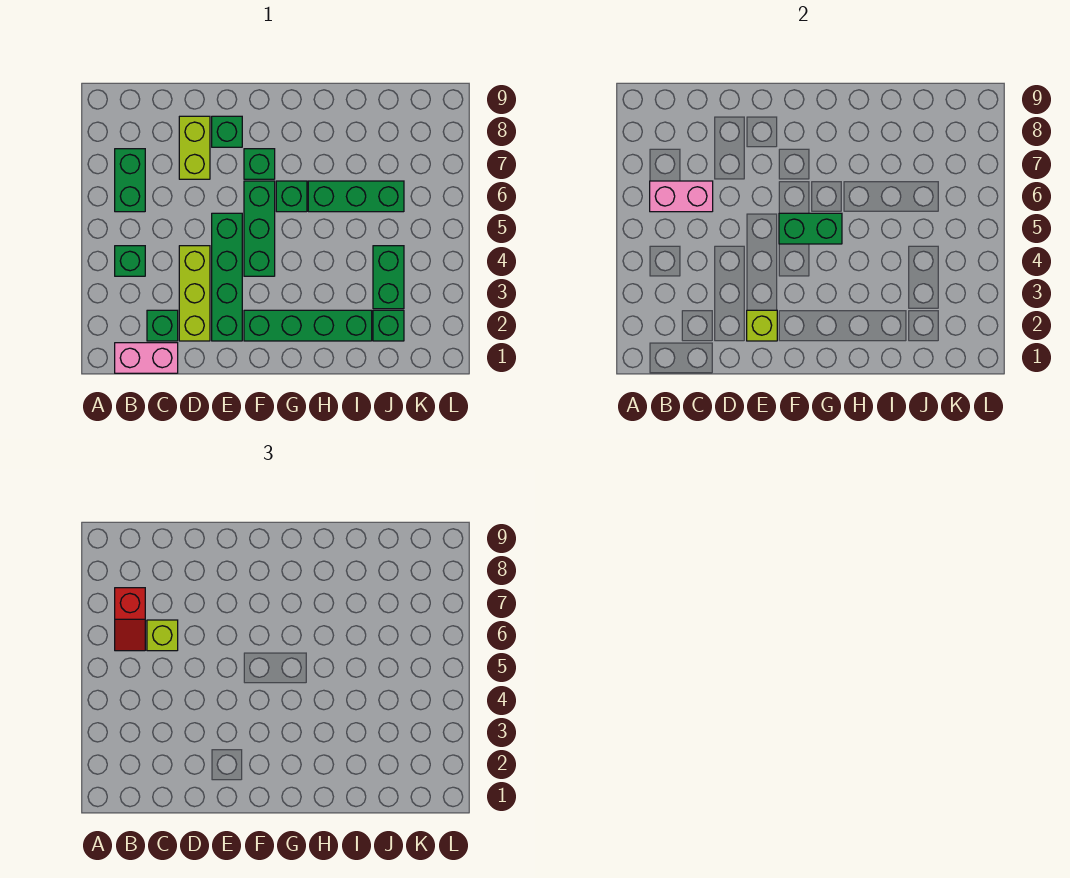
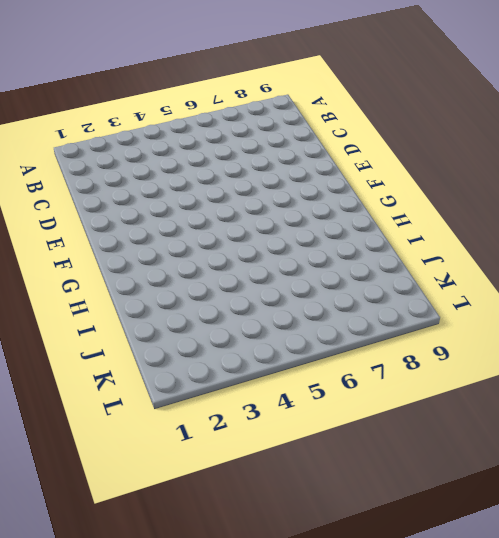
none -> pink 1x2 brick [115,343,178,373]
none -> green 1x1 brick [115,246,145,276]
none -> green 1x2 brick [115,149,145,212]

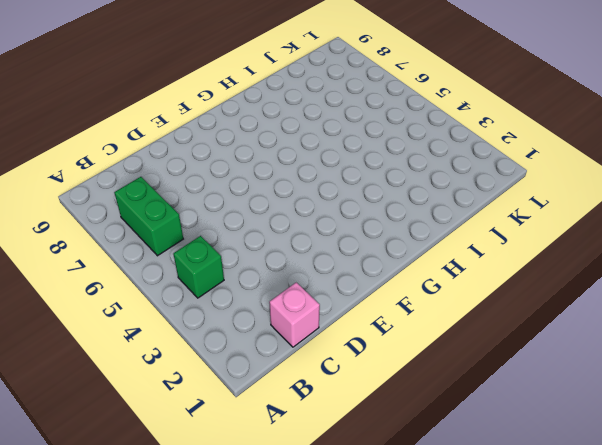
pink 1x1 brick [269,282,320,347] -> pink 1x2 brick [115,343,178,373]
none -> green 1x1 brick [147,310,178,341]
none -> lime 1x3 brick [179,246,210,341]
none -> lime 1x2 brick [179,116,210,179]

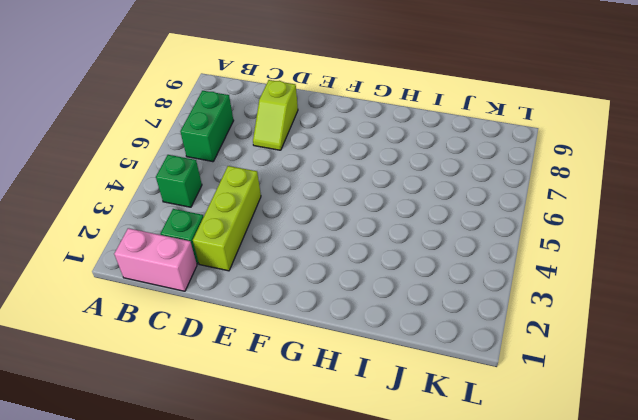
lime 1x2 slope [253,80,298,150] -> lime 1x2 brick [179,116,210,179]
none -> green 1x4 brick [212,213,242,341]
none -> green 1x1 brick [212,116,242,147]
none -> green 1x4 brick [244,310,372,341]

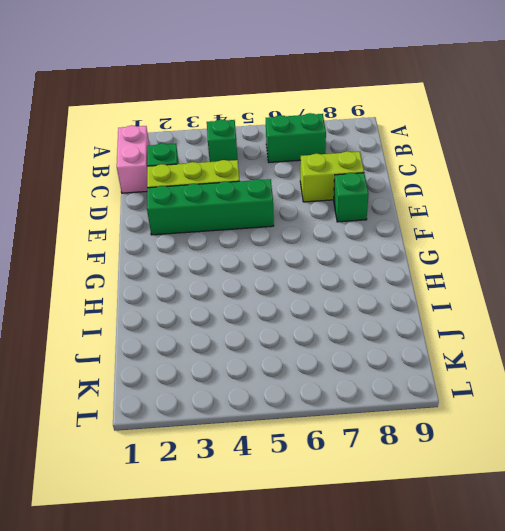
none -> green 1x4 brick [244,310,372,341]
none -> green 1x3 brick [244,181,275,276]
none -> green 1x1 brick [244,149,275,179]

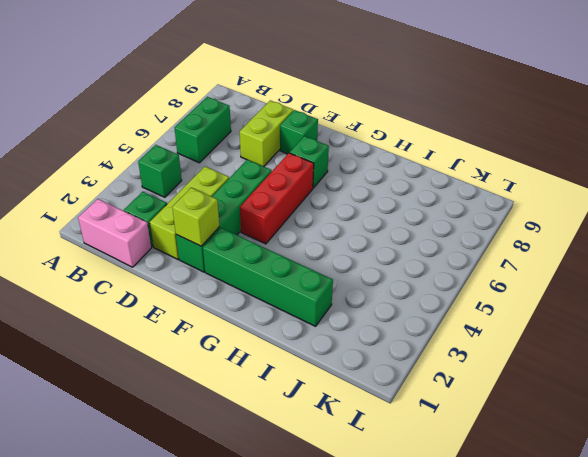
red 1x3 brick [240,153,314,244] -> green 1x3 brick [244,181,275,276]
none -> green 1x1 brick [276,181,307,212]
none -> green 1x3 brick [308,181,404,212]
none -> green 1x1 brick [373,310,404,341]

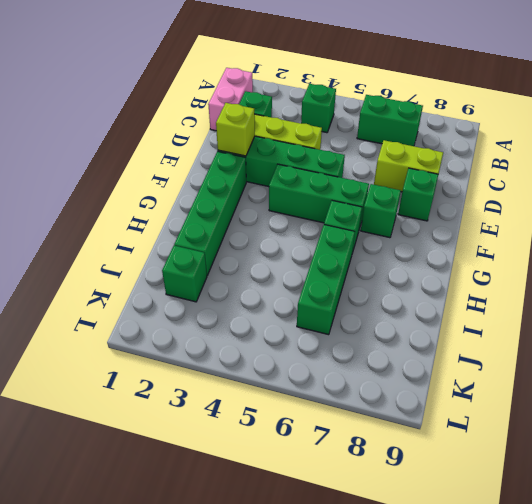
none -> green 1x2 brick [373,246,404,309]
none -> pink 1x2 brick [650,181,713,212]
none -> green 1x2 brick [779,213,842,244]

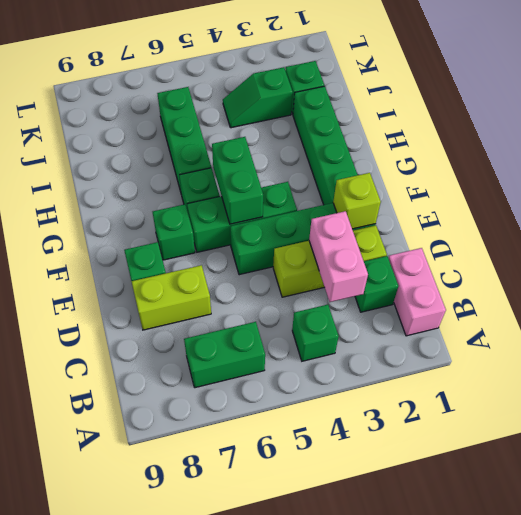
pink 1x2 brick [309,211,368,302] -> pink 1x2 brick moved to [650,181,713,212]
green 1x2 slope [223,67,293,128] -> green 1x2 brick [373,246,404,309]
none -> red 1x2 slope [115,588,145,651]
none -> lime 1x1 brick [147,620,178,651]

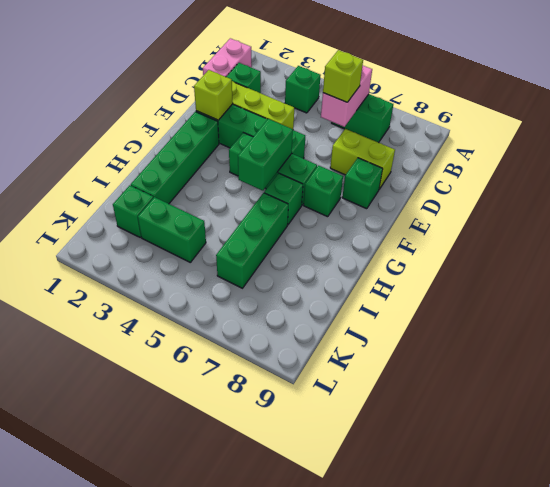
none -> red 1x2 slope [115,588,145,651]

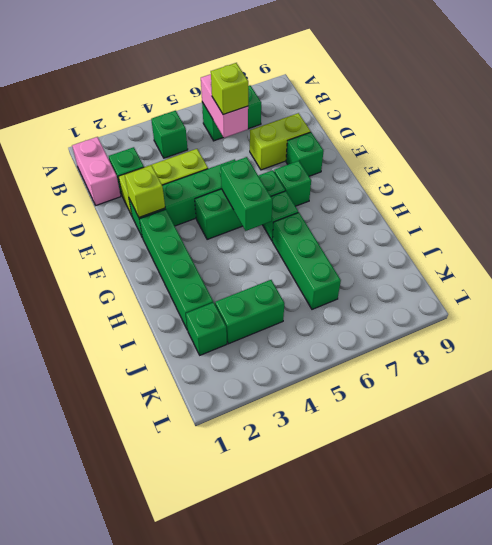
none -> red 1x2 slope [115,588,145,651]

